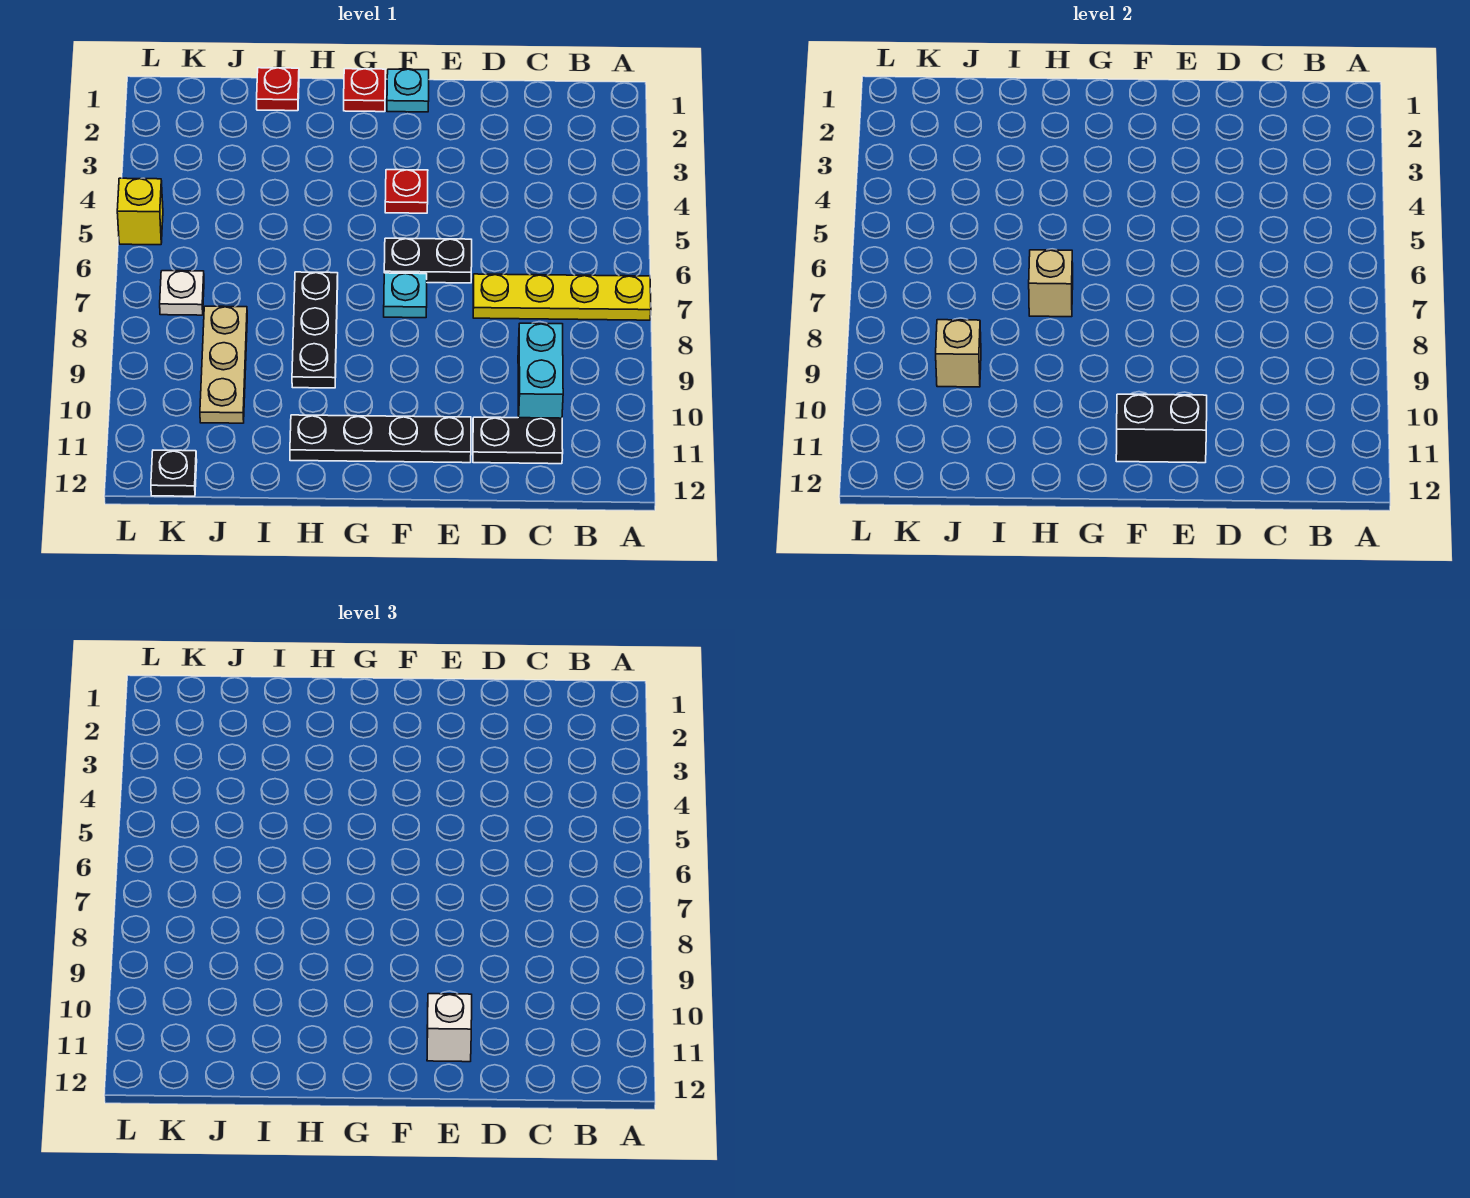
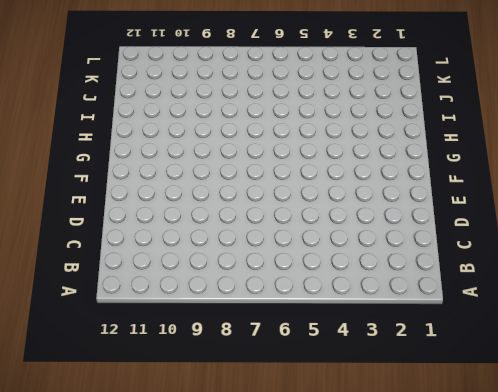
none -> yellow 1x4 plate [473,274,651,320]
none -> cyan 1x2 brick [518,323,563,418]
none -> black 1x2 plate [473,417,563,464]

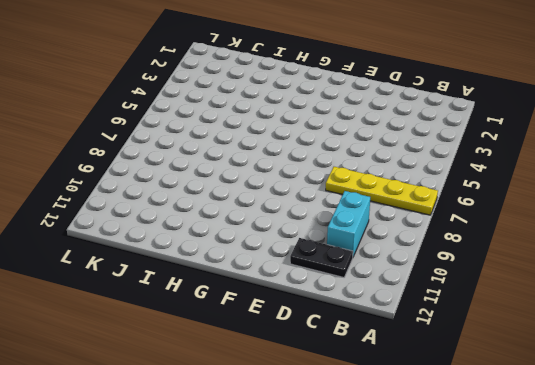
none -> black 1x2 plate [384,238,472,283]
none -> black 1x4 plate [290,415,471,463]
none -> cyan 1x1 plate [387,69,429,112]

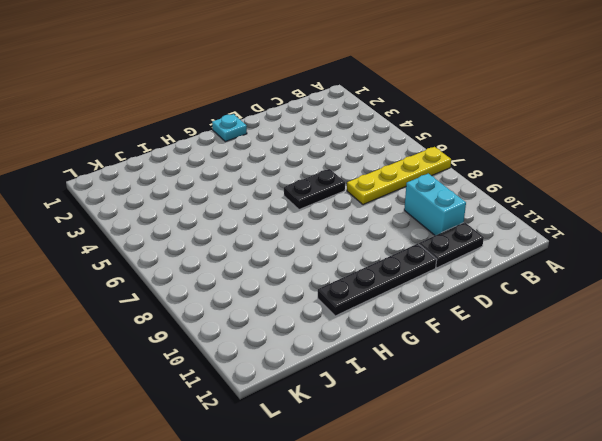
none -> red 1x1 plate [385,170,428,213]
none -> cyan 1x1 plate [384,273,427,318]
none -> red 1x1 plate [344,69,385,112]

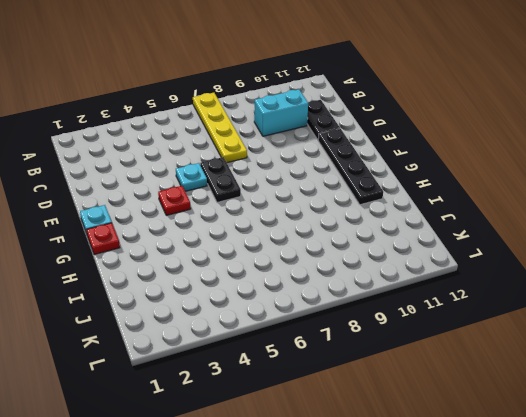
cyan 1x1 plate [176,163,207,191] -> cyan 1x1 plate moved to [384,273,427,318]
none -> black 1x3 plate [292,272,338,388]
none -> red 1x1 plate [257,68,299,111]
none -> tan 1x3 plate [200,306,247,423]

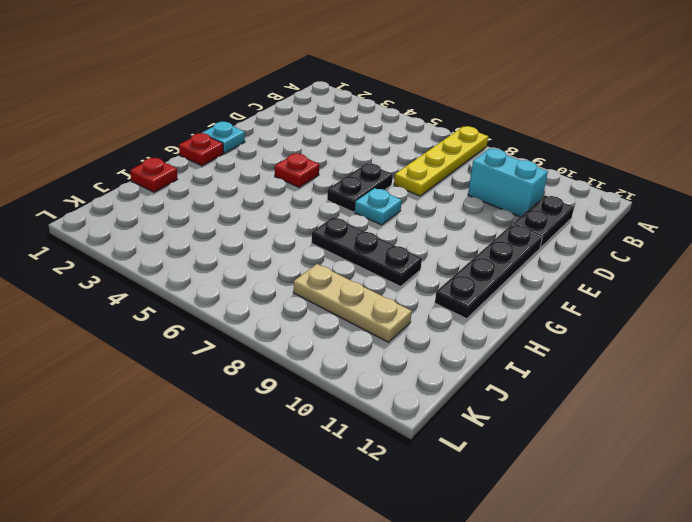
none -> white 1x1 plate [160,271,204,315]
none -> black 1x1 plate [151,450,197,496]
none -> yellow 1x1 brick [117,178,163,245]

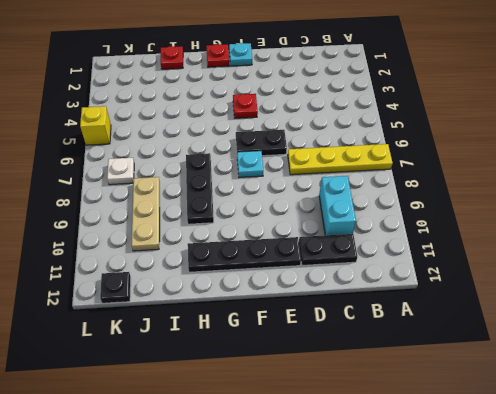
none -> black 1x2 brick [1116,394,1207,463]
none -> tan 1x1 brick [1029,250,1073,317]
none -> tan 1x1 brick [936,320,981,387]

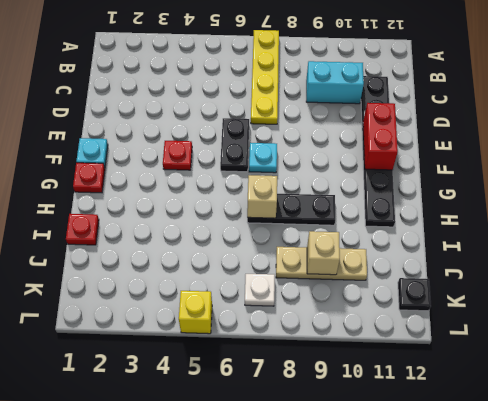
red 1x2 brick [363,103,398,170] -> black 1x2 brick [1116,394,1207,463]
none -> white 1x1 brick [427,994,472,1062]

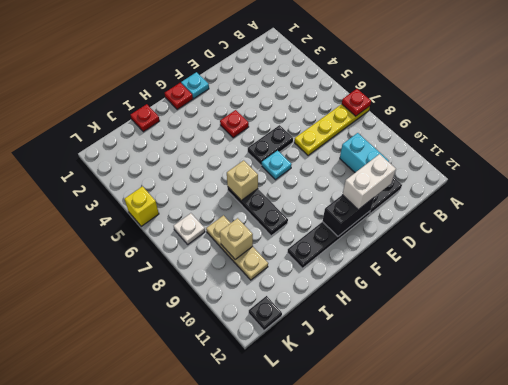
red 1x1 plate [342,89,371,116] -> none
white 1x2 brick [342,154,396,210] -> white 1x1 brick [427,994,472,1062]

